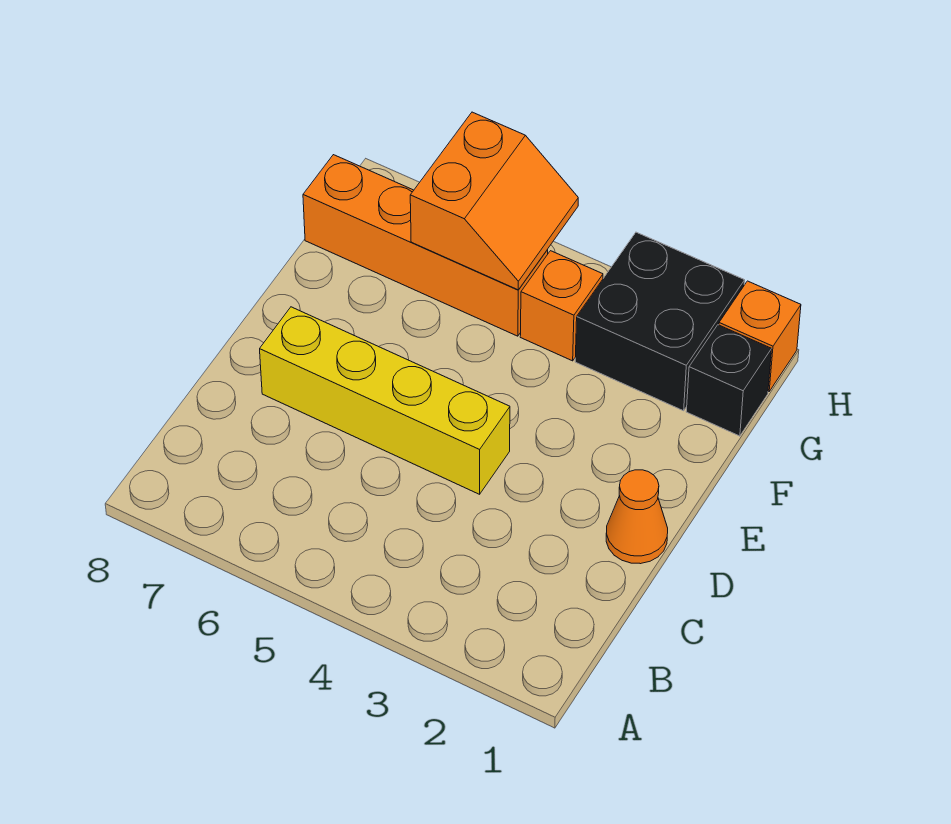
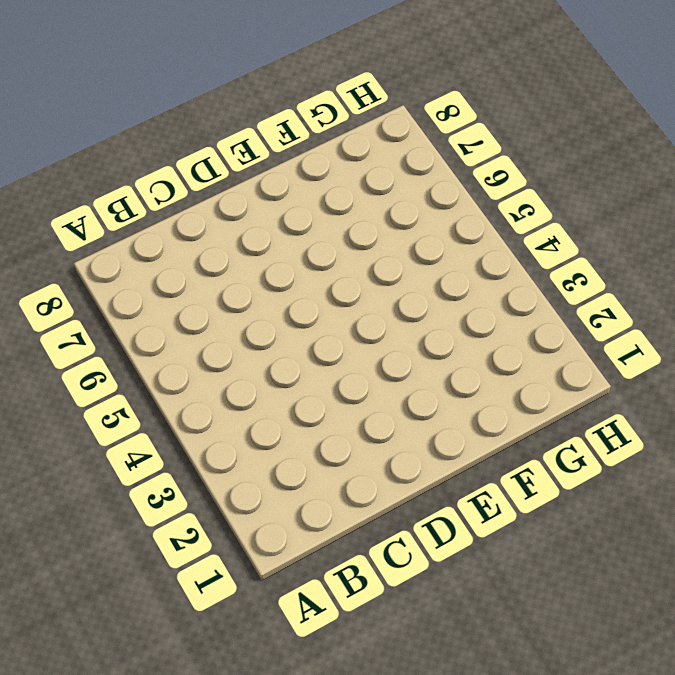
none -> orange 1x1 cone [606,470,668,564]
none -> yellow 1x4 brick [260,307,510,494]

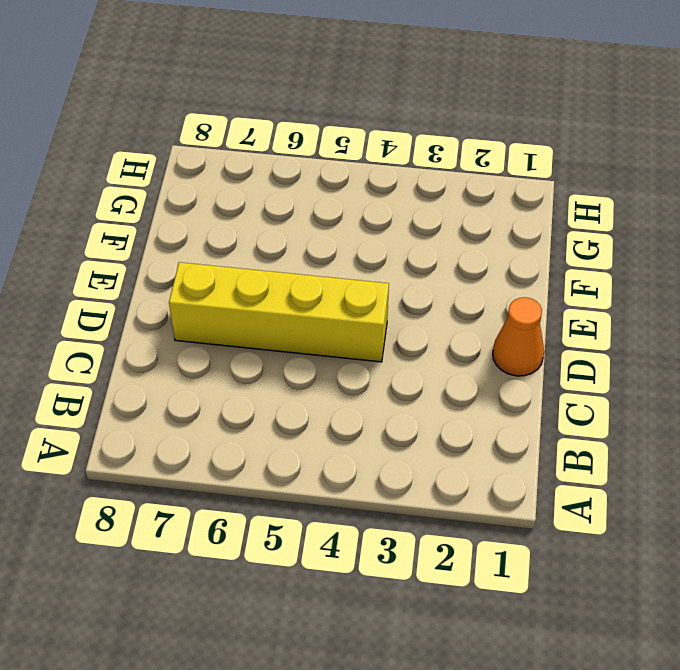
none -> black 1x1 brick [686,325,772,436]
none -> black 2x2 brick [575,232,745,411]

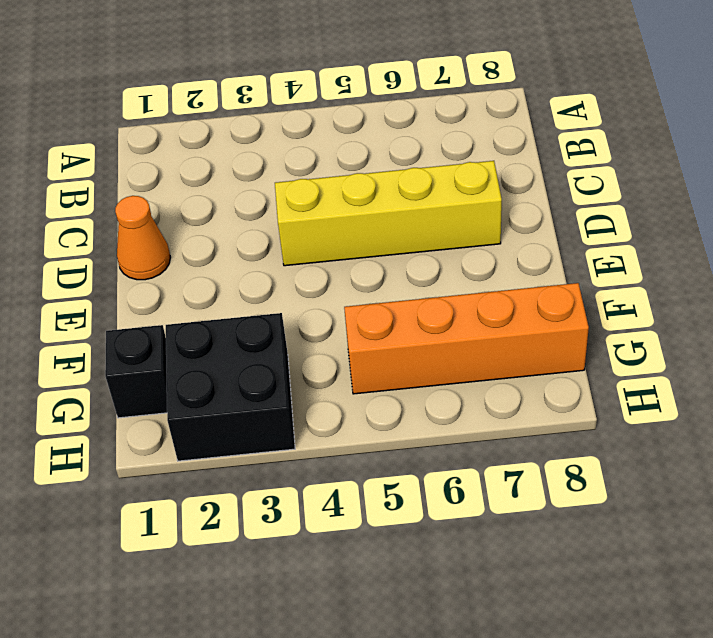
none -> orange 1x1 brick [520,251,603,361]
none -> orange 1x1 brick [719,281,801,392]

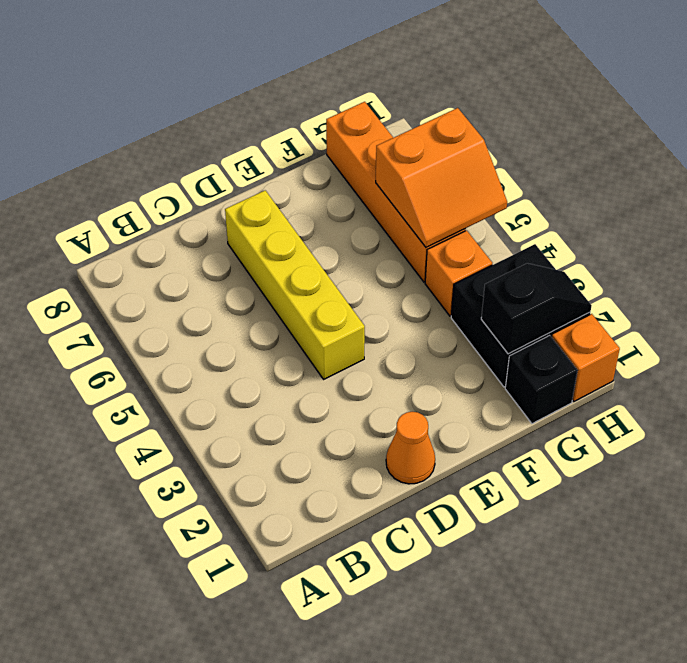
black 1x2 slope [481,263,592,354] -> none

